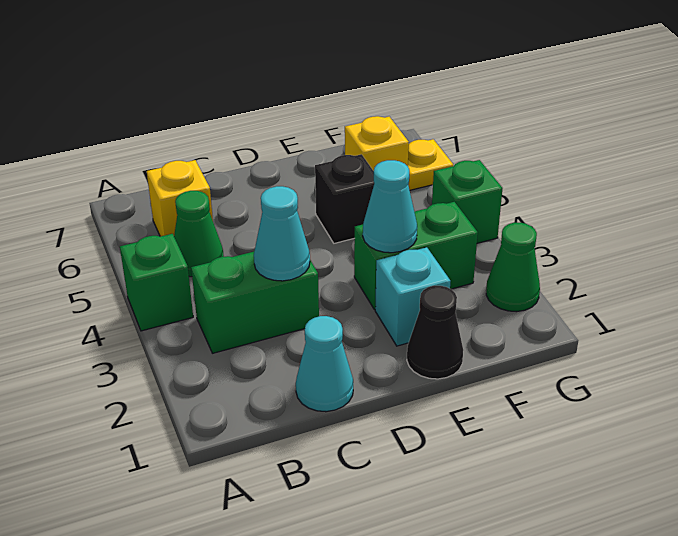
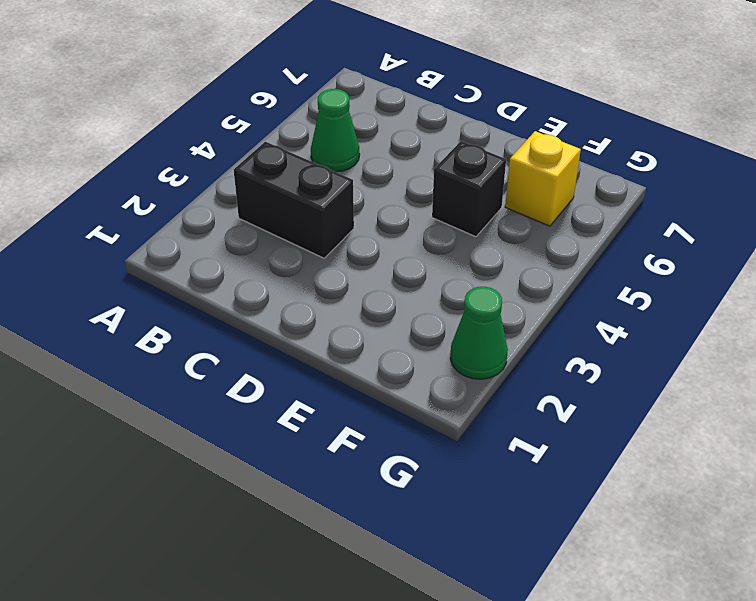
black 1x2 brick [234,142,354,258] -> green 1x2 brick [191,252,319,353]
none -> green 1x1 brick [120,234,193,331]
none -> yellow 1x1 brick [147,160,213,237]
none -> cyan 1x1 cone [296,316,353,412]

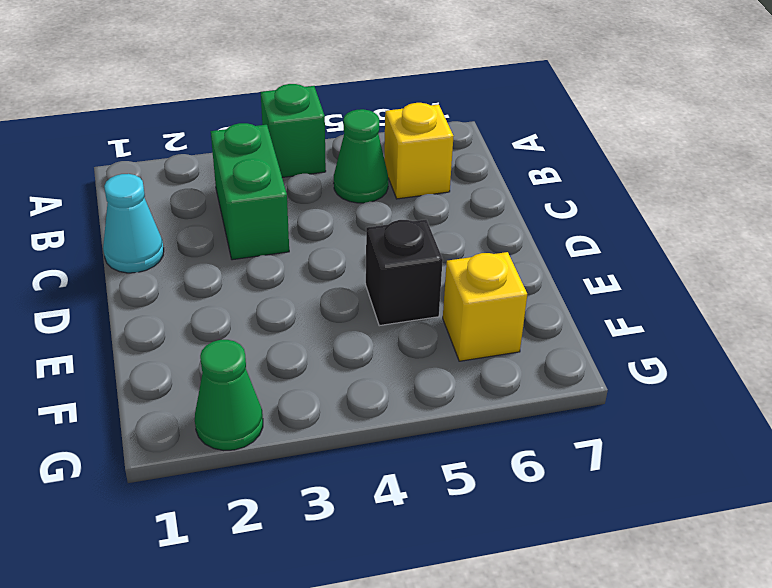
none -> black 1x1 cone [407,286,463,379]
none -> cyan 1x1 brick [375,247,451,346]
none -> green 1x2 brick [354,202,478,310]

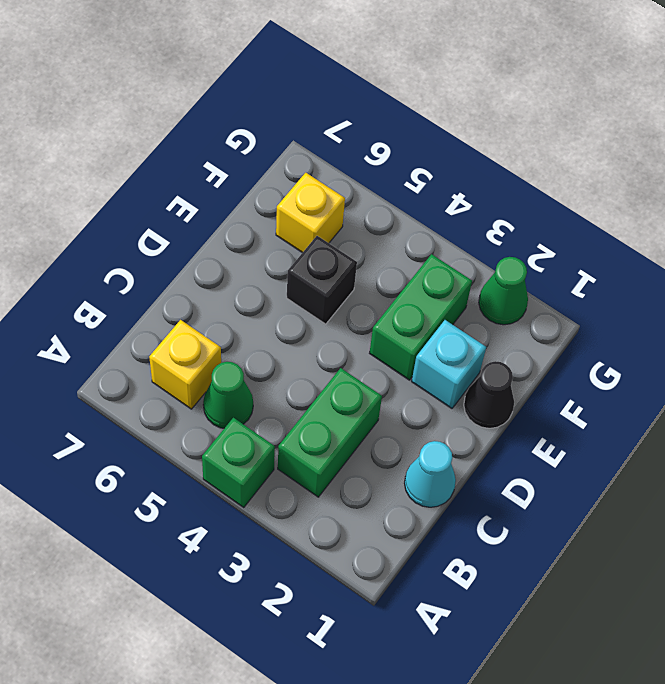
none -> green 1x1 brick [432,160,503,243]
none -> yellow 1x1 plate [408,139,453,190]
none -> cyan 1x1 cone [254,186,310,281]

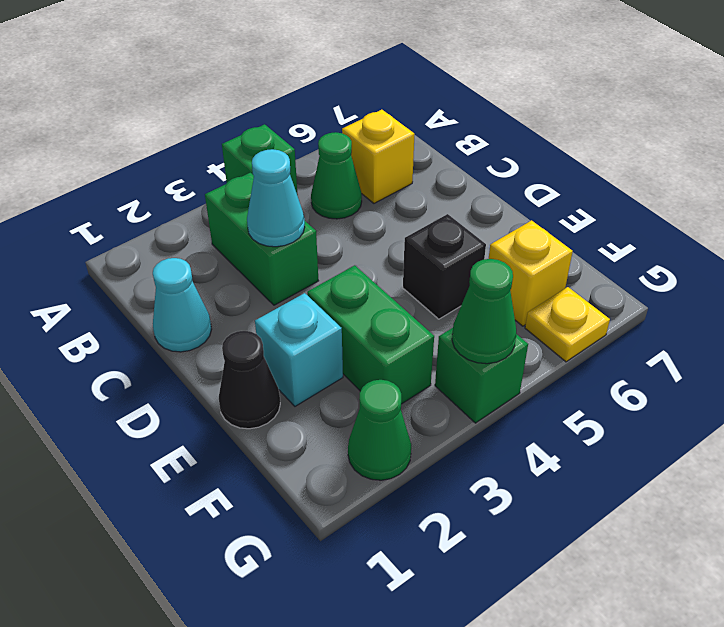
green 1x1 cone [452,259,516,364] -> none
none -> cyan 1x1 cone [363,160,417,253]

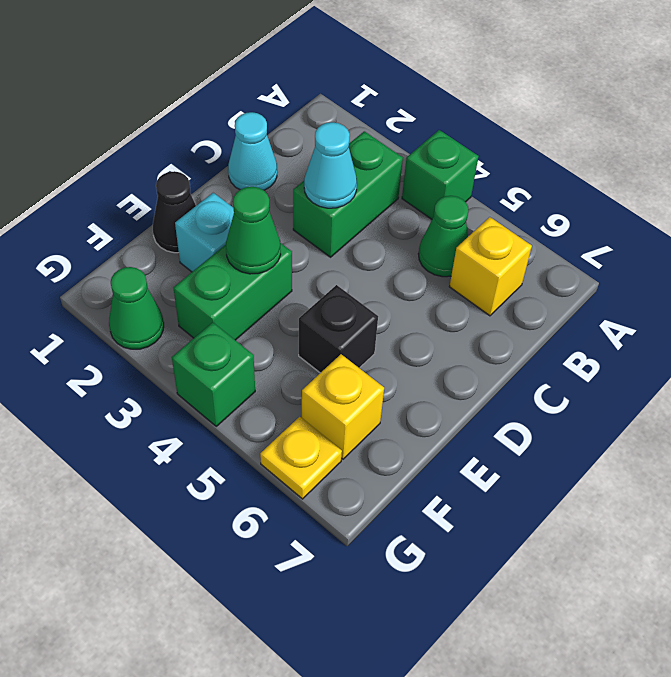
green 1x1 cone [226,187,281,274] -> cyan 1x1 cone [363,160,417,253]

